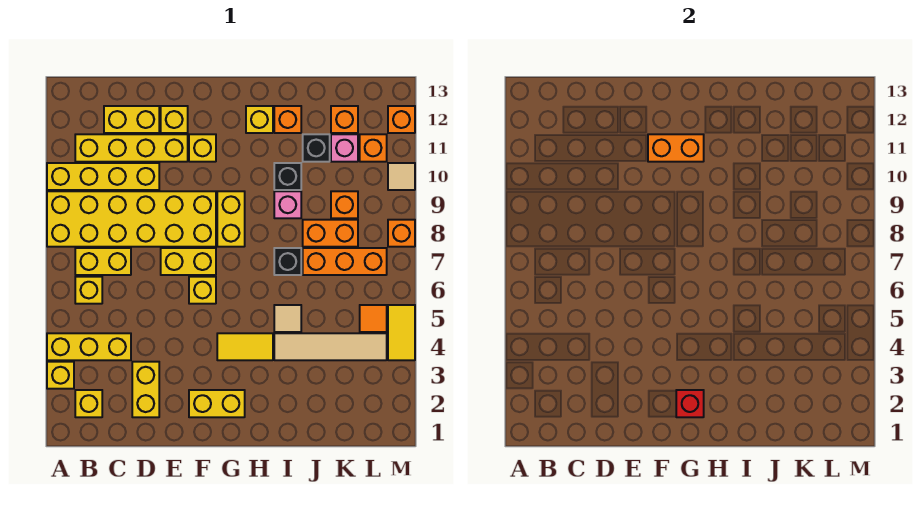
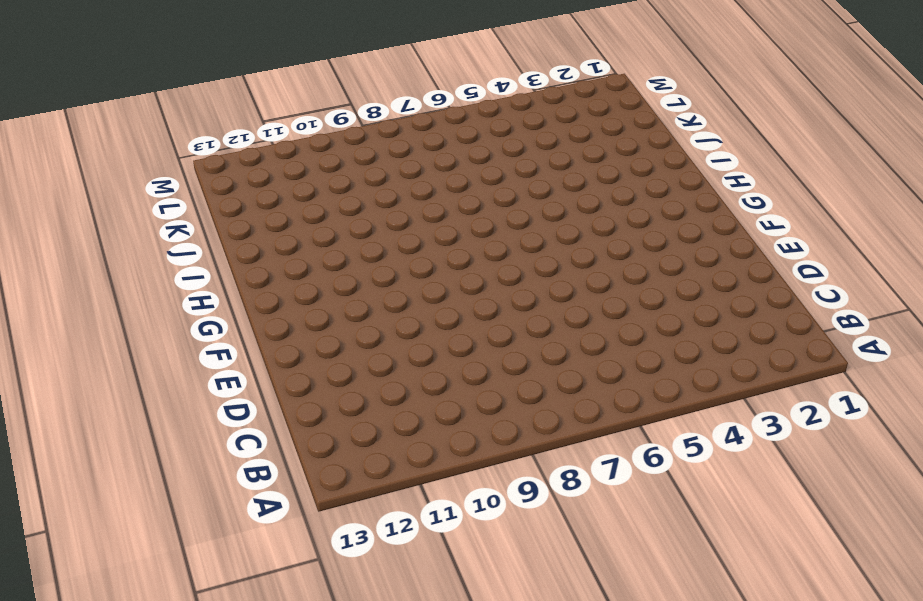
none -> yellow 1x1 brick [47,362,74,389]
none -> yellow 1x3 brick [47,333,131,360]
none -> yellow 2x6 brick [47,191,216,247]
none -> yellow 1x4 brick [47,163,159,190]

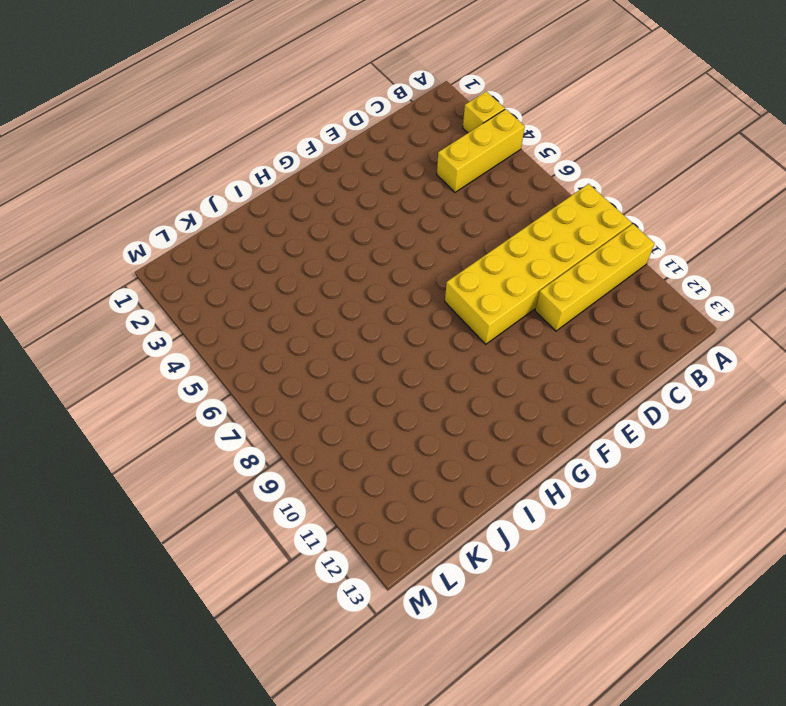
none -> yellow 1x1 brick [75,390,102,417]
none -> yellow 1x1 brick [75,277,102,304]
none -> yellow 1x2 brick [75,248,131,275]
none -> yellow 1x4 brick [75,134,188,162]

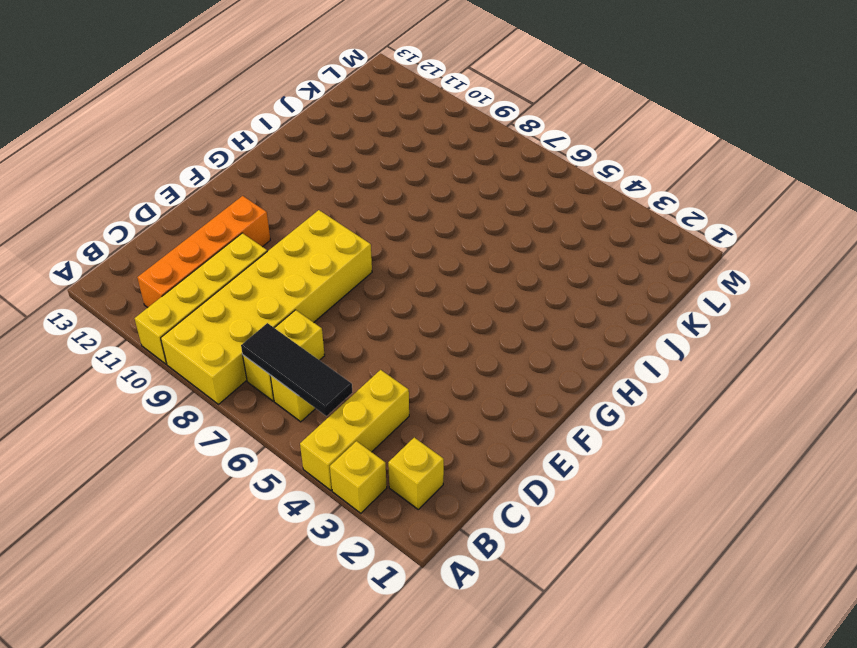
black 1x3 tile [241,323,353,416] -> none
orange 1x4 brick [137,196,270,307] -> yellow 1x4 brick [75,134,188,162]
none -> yellow 1x2 brick [104,106,159,133]
none -> yellow 1x2 brick [132,362,159,417]
none -> yellow 1x2 brick [161,248,216,275]
none -> yellow 1x1 brick [161,106,188,133]

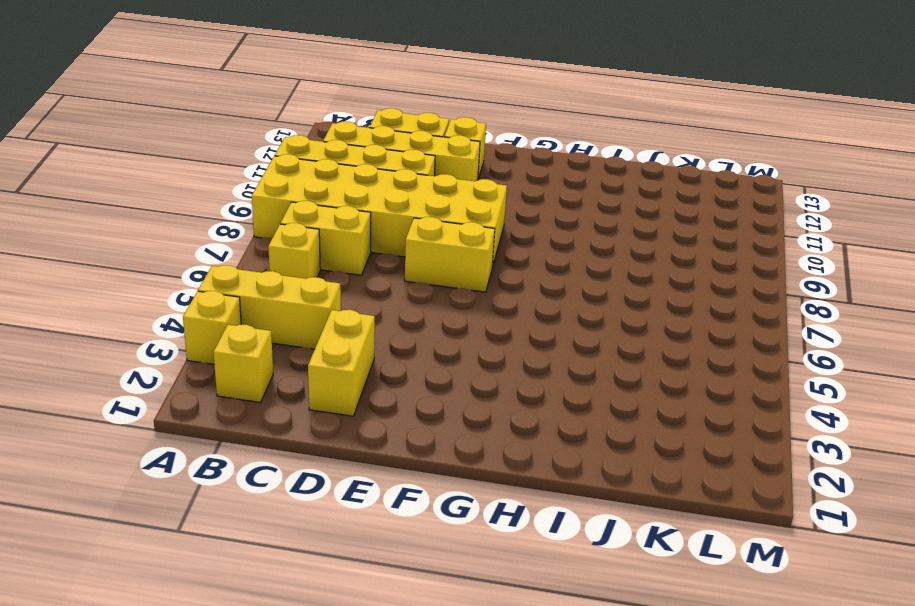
none -> yellow 1x2 brick [189,390,245,417]
none -> yellow 1x1 brick [189,277,216,304]
none -> yellow 1x1 brick [189,134,216,162]
none -> yellow 1x2 tile [217,333,273,360]

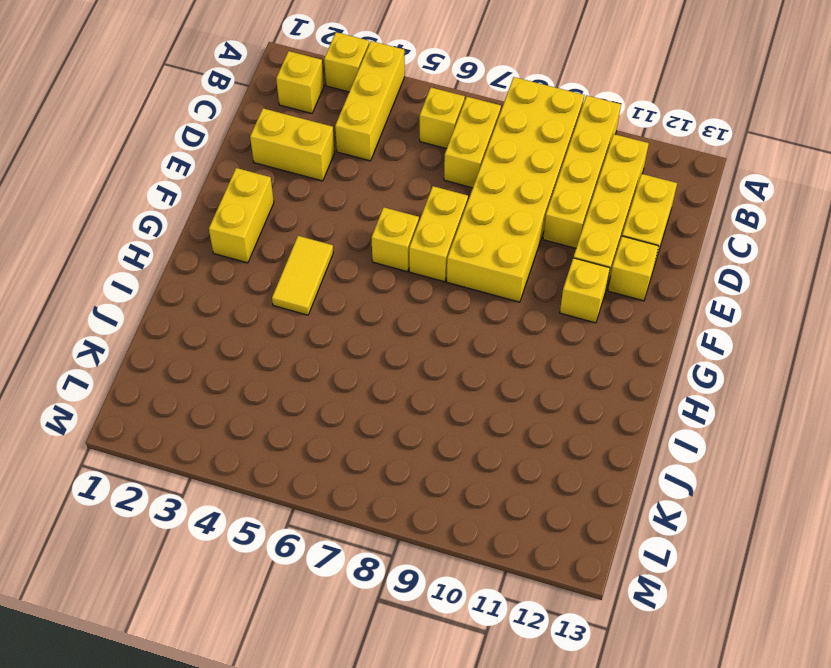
none -> yellow 1x2 brick [217,191,245,247]
none -> yellow 1x1 brick [246,106,273,133]
none -> tan 1x4 tile [274,333,387,360]
none -> tan 1x1 tile [274,305,301,332]

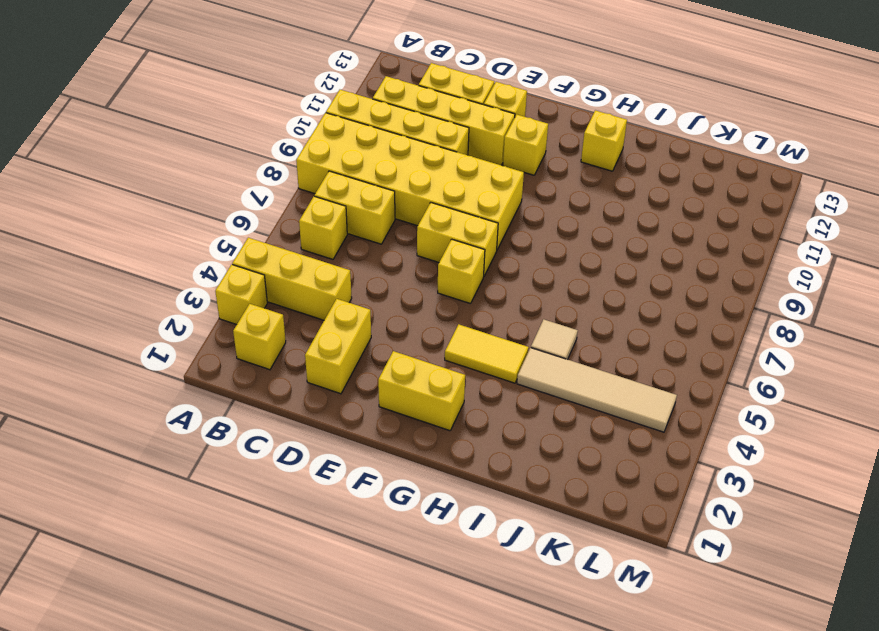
none -> yellow 1x2 brick [217,191,245,247]
none -> black 1x1 brick [274,248,301,275]
none -> pink 1x1 brick [274,191,301,218]
none -> black 1x1 brick [274,163,301,190]

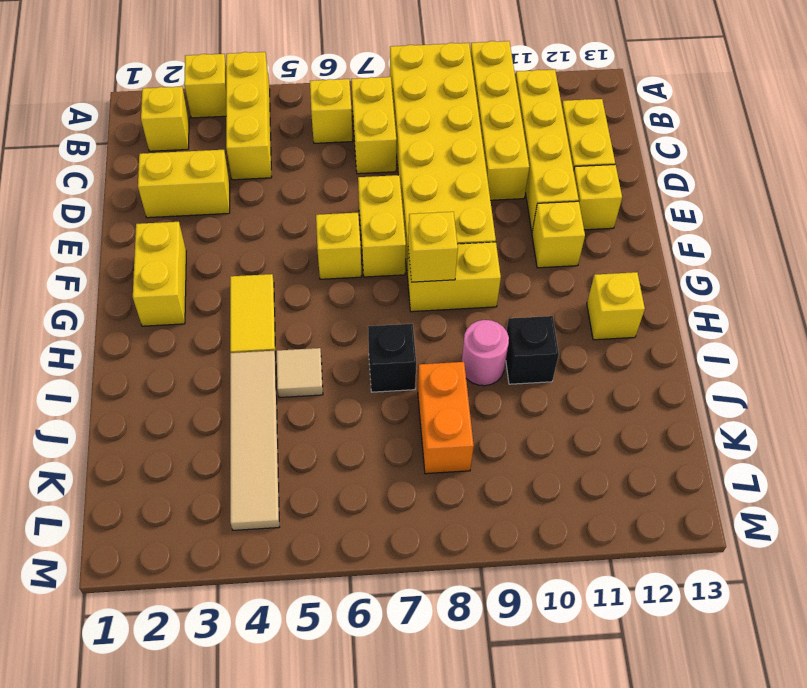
yellow 1x1 brick [408,212,458,282] -> none
pink 1x1 round brick [462,320,509,386] -> pink 1x1 brick [274,191,301,218]
none -> orange 1x1 brick [274,106,301,133]
none -> orange 1x3 brick [303,248,387,275]
none -> black 1x1 brick [303,134,330,162]
none -> orange 1x1 brick [331,191,358,218]

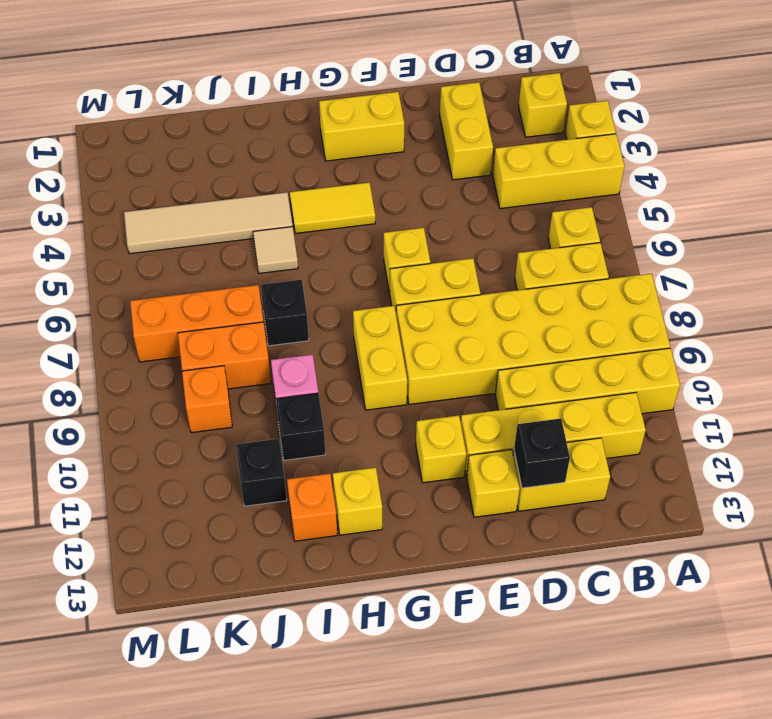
black 1x1 brick [514,418,570,488] -> none
none -> pink 1x1 brick [331,134,358,162]
none -> orange 1x1 brick [331,106,358,133]
none -> orange 1x1 tile [360,305,387,332]
none -> orange 1x1 brick [360,134,387,162]

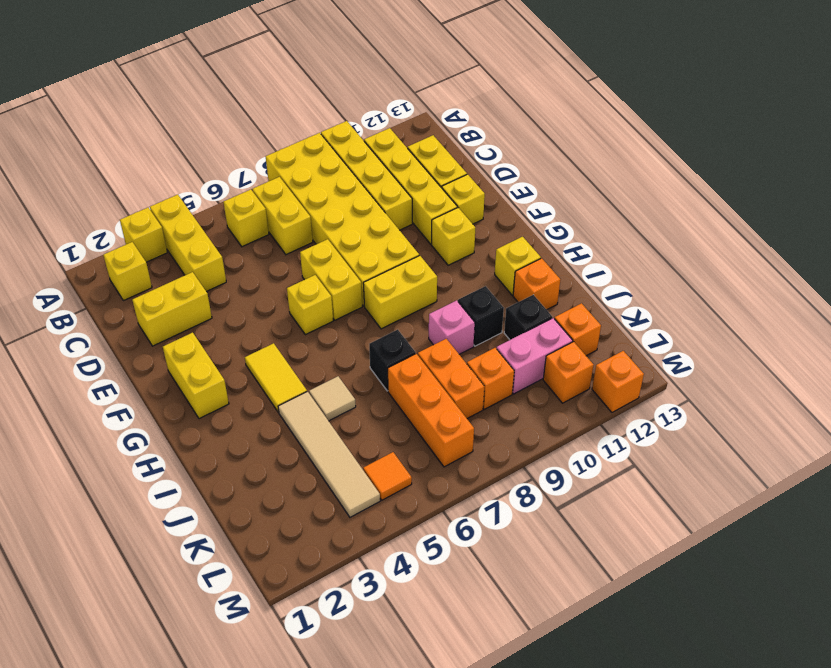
pink 1x2 brick [497,318,573,394] -> pink 1x1 brick [331,134,358,162]
none -> yellow 1x2 tile [388,305,415,360]
none -> orange 1x1 brick [388,220,415,247]
none -> tan 1x1 tile [388,163,415,190]
none -> orange 1x2 brick [648,134,704,162]

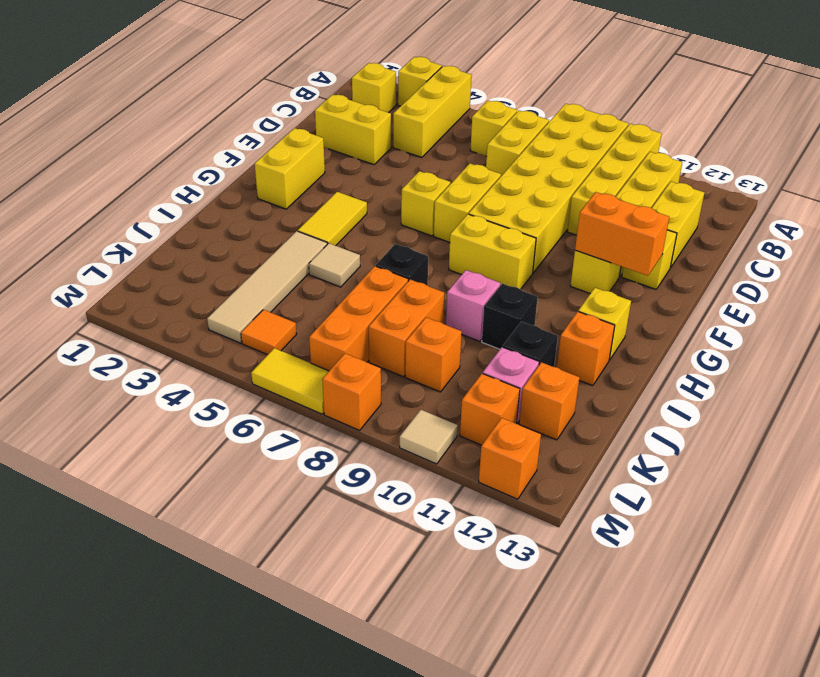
orange 1x2 brick [575,192,669,276] -> orange 1x2 brick turned to [648,134,704,162]
yellow 1x2 tile [251,348,329,414] -> yellow 1x2 tile moved to [388,305,415,360]
none -> red 1x1 brick [676,390,704,417]

